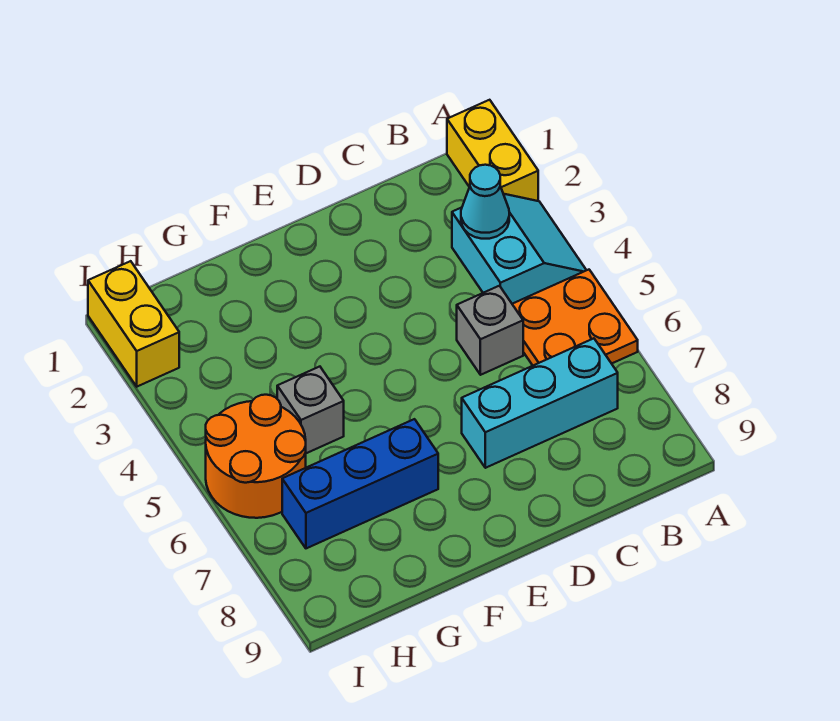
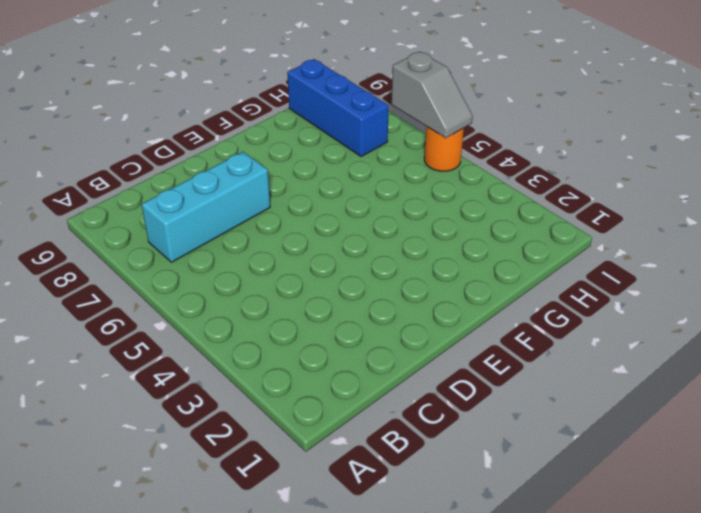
blue 1x3 brick [287,59,389,156] -> blue 1x3 brick turned to [282,419,438,548]
orange 1x1 round brick [424,126,464,171] -> orange 2x2 round brick [206,395,306,518]
grey 1x2 slope [391,52,473,138] -> none
none -> yellow 1x2 brick [447,100,538,201]
none -> cyan 2x2 slope [452,194,586,304]

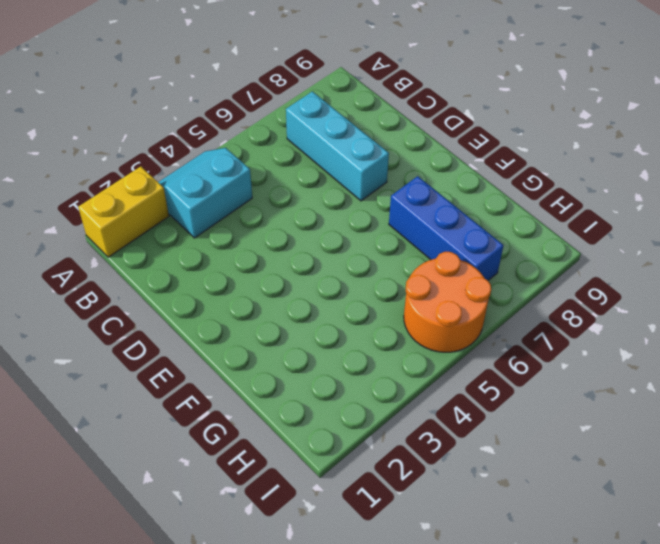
none -> orange 2x2 plate [512,270,638,365]
none -> grey 1x1 brick [457,286,523,375]

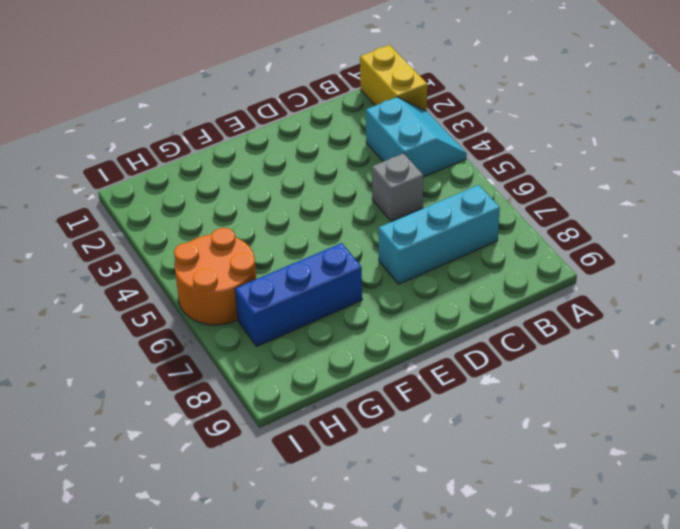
none -> orange 2x2 plate [512,270,638,365]
none -> grey 1x1 brick [277,367,344,453]

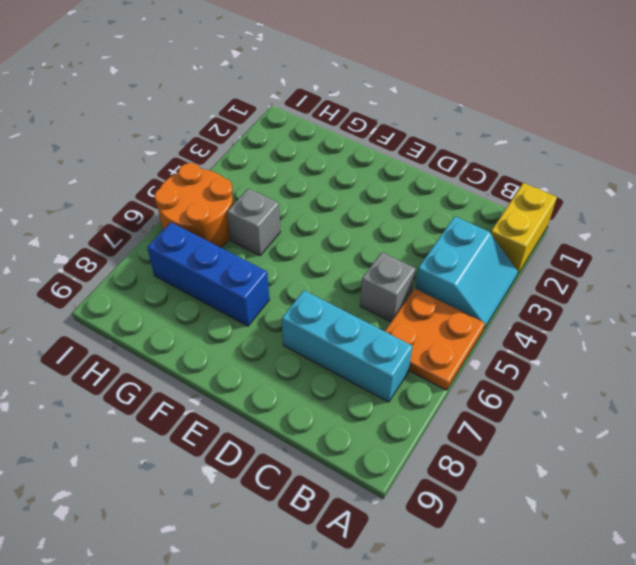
none -> yellow 1x2 brick [88,261,179,387]
none -> cyan 1x1 cone [461,165,509,239]

